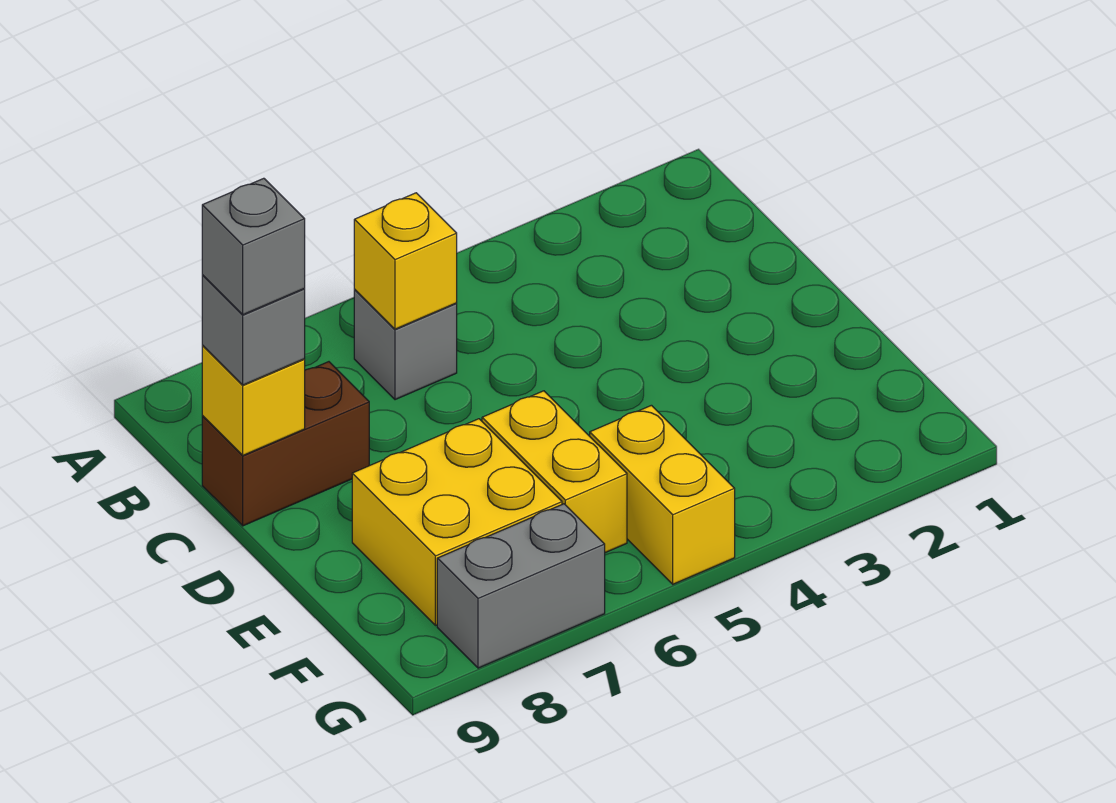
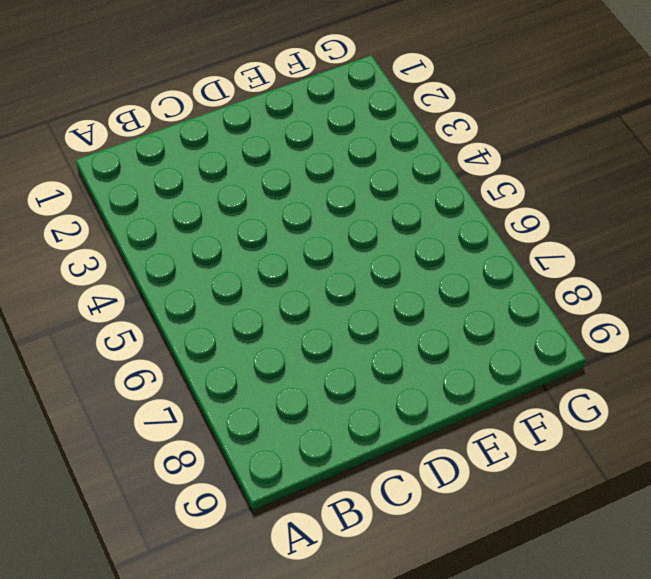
none -> grey 1x1 brick [354,290,457,400]
none -> brown 1x2 brick [202,362,369,526]

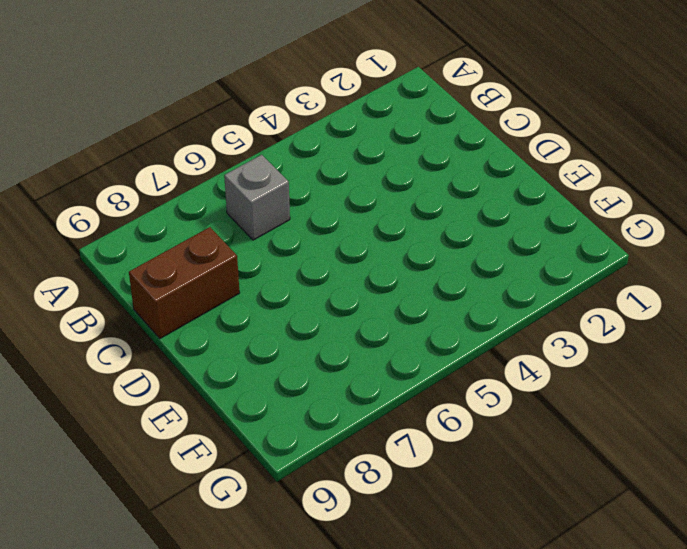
none -> yellow 1x2 brick [482,391,627,553]
none -> yellow 2x2 brick [352,419,562,626]

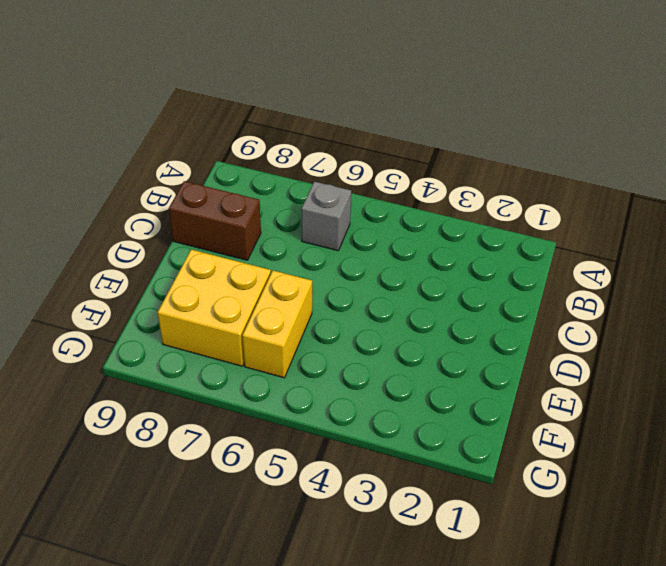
none -> yellow 1x2 brick [590,405,735,584]
none -> grey 1x2 brick [437,504,605,668]

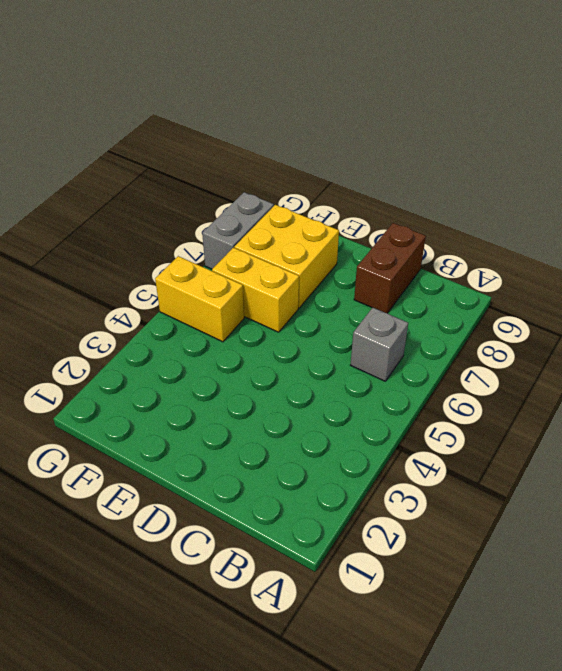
none -> yellow 1x1 brick [354,193,457,329]
none -> yellow 1x1 brick [202,346,305,455]

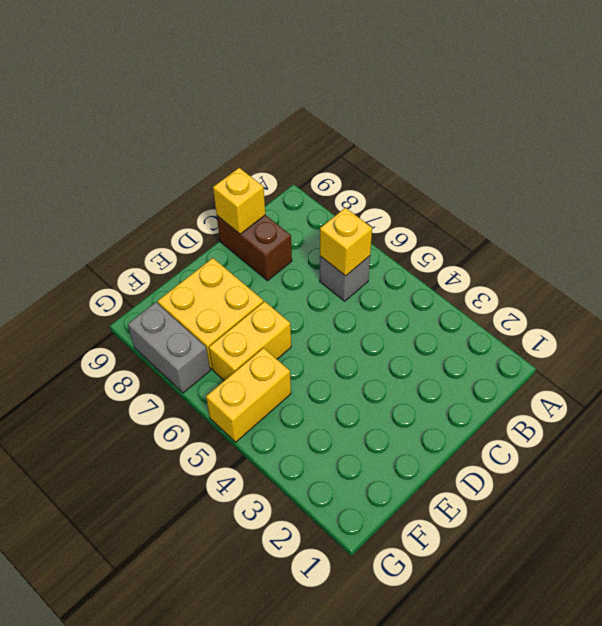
none -> grey 1x1 brick [202,275,305,385]
none -> grey 1x1 brick [202,178,305,315]

